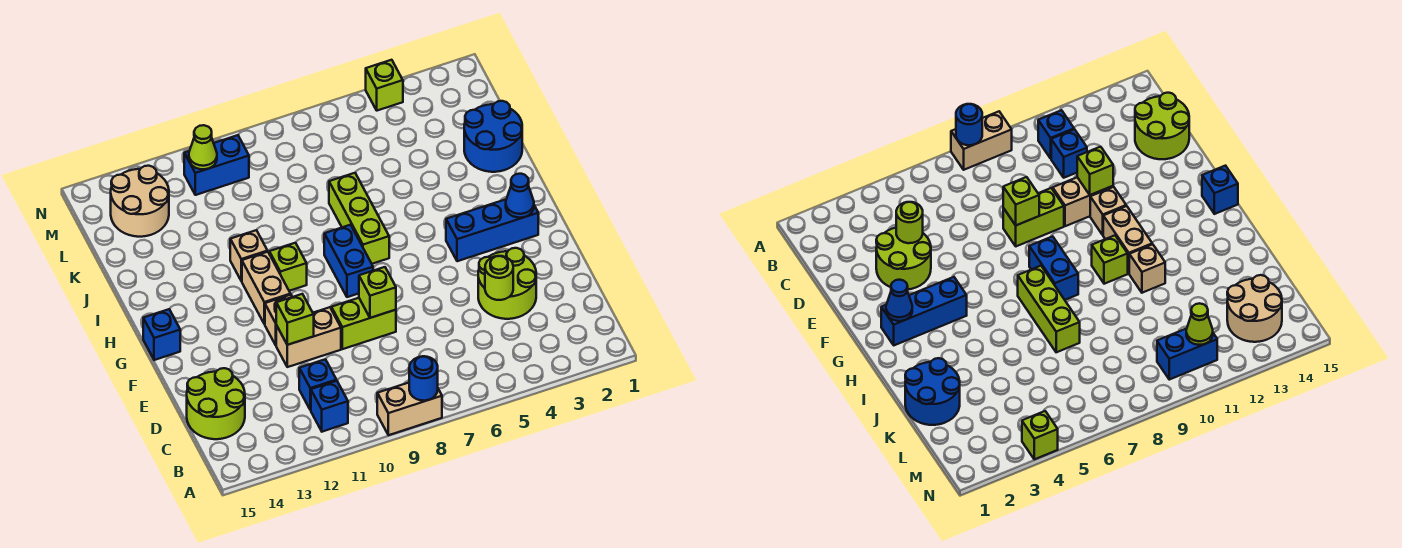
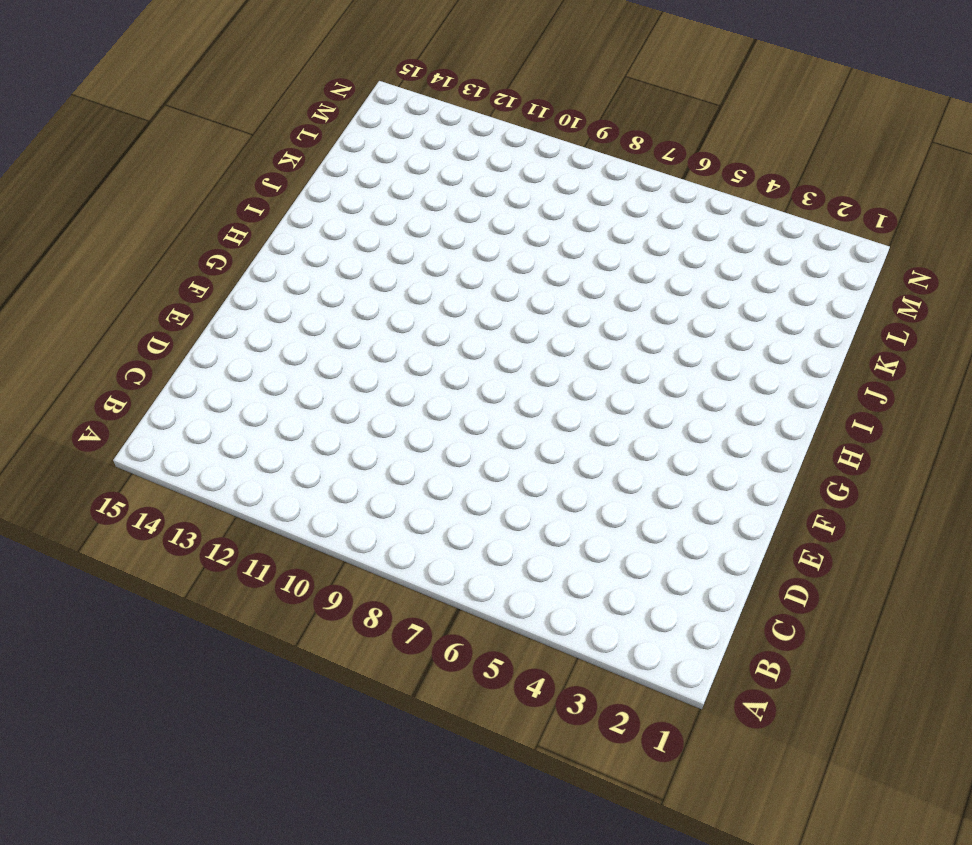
none -> tan 1x2 brick [377,383,442,435]
none -> blue 1x1 brick [311,381,348,432]
none -> blue 1x1 brick [299,359,337,410]

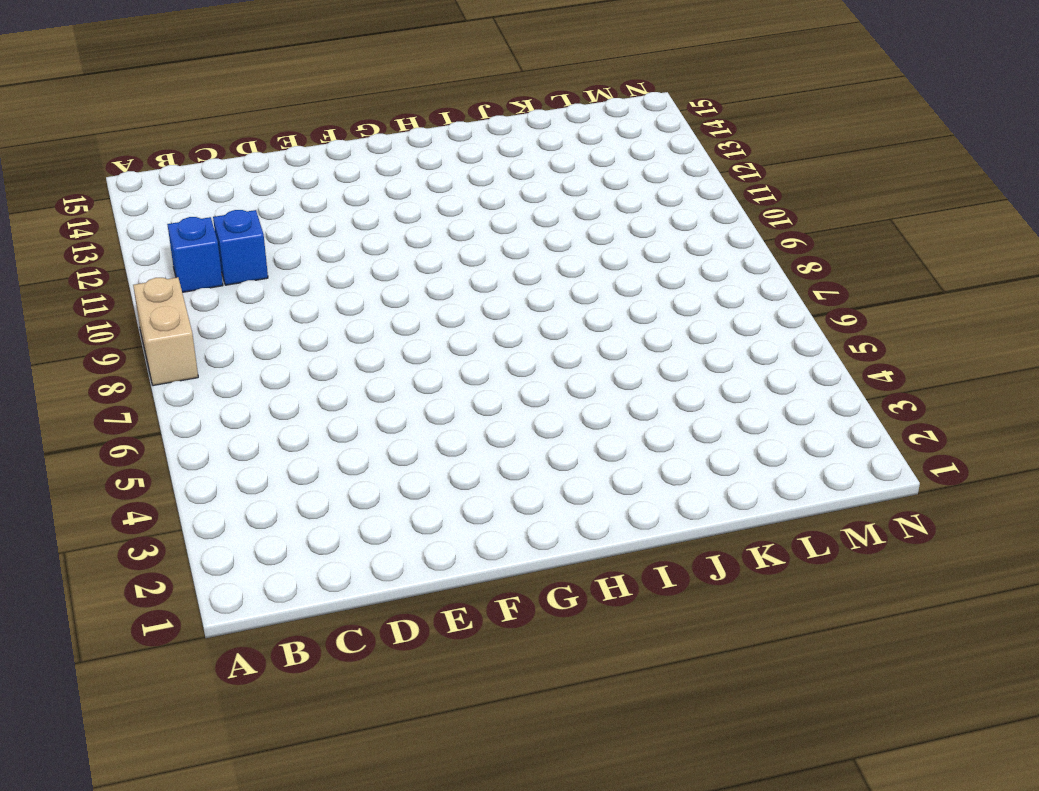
none -> lime 2x2 round brick [187,368,245,439]
none -> lime 2x2 round brick [478,248,536,319]
none -> lime 1x2 brick [331,298,396,349]

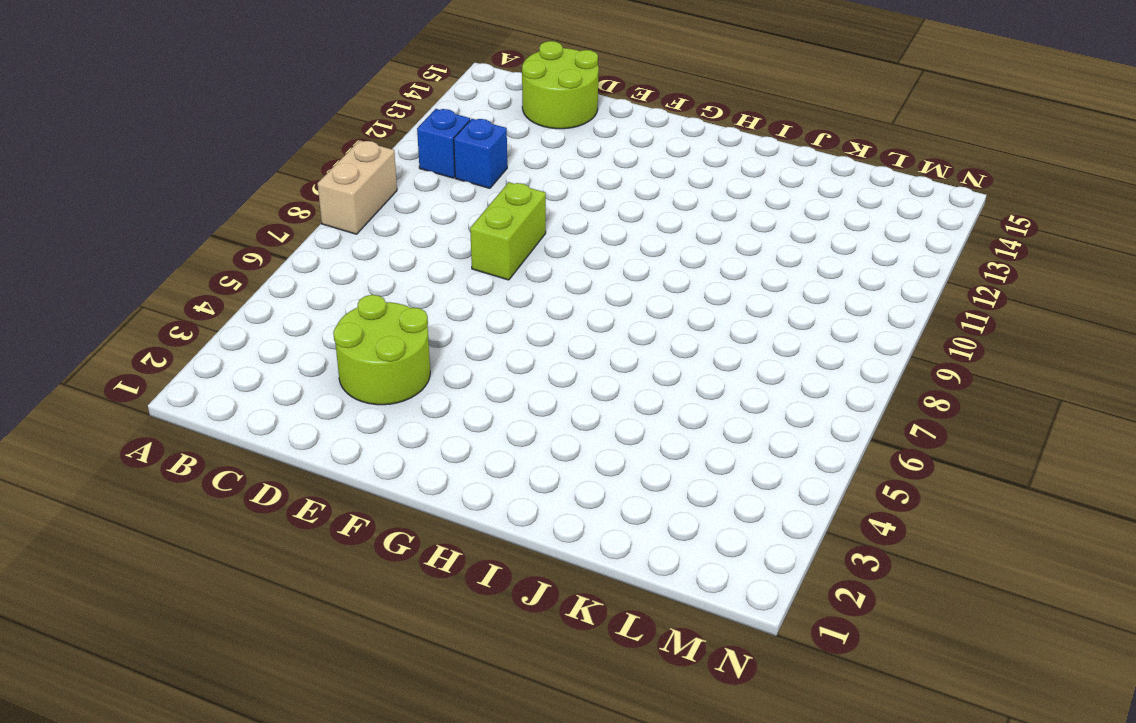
none -> tan 1x2 brick [276,307,341,367]
none -> tan 1x1 brick [265,295,292,345]
none -> blue 1x3 brick [446,199,538,261]

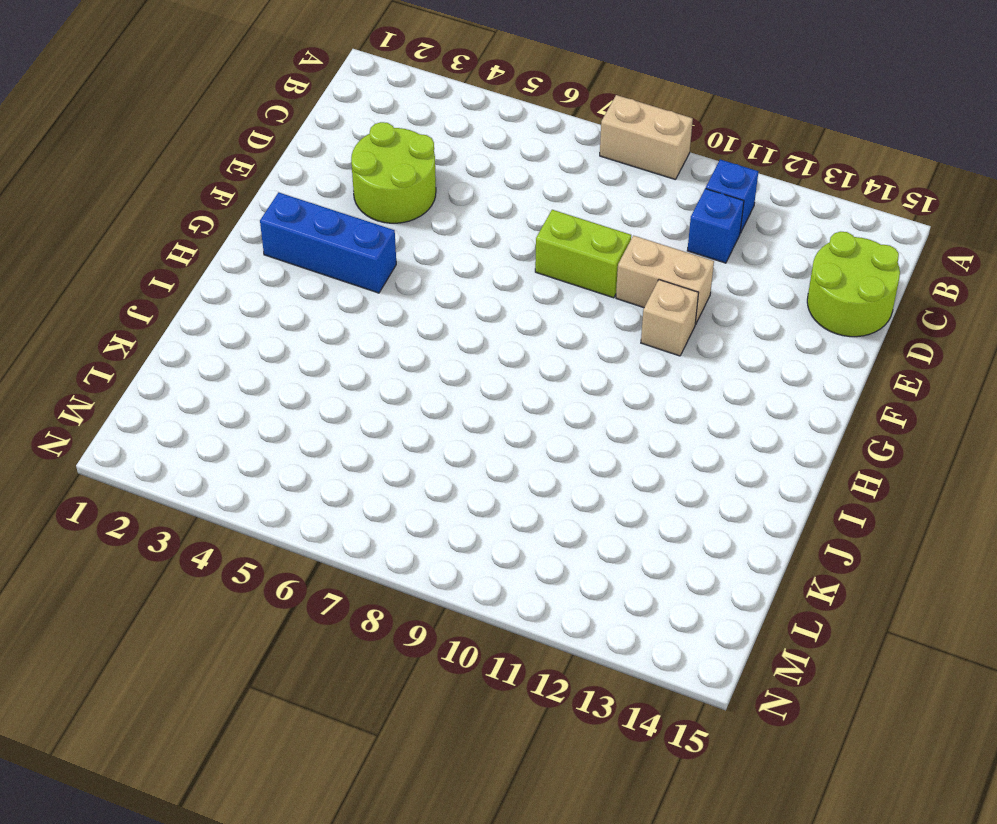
none -> blue 1x2 brick [324,225,373,297]
none -> tan 1x2 brick [242,252,291,324]
none -> blue 1x1 brick [143,309,180,360]

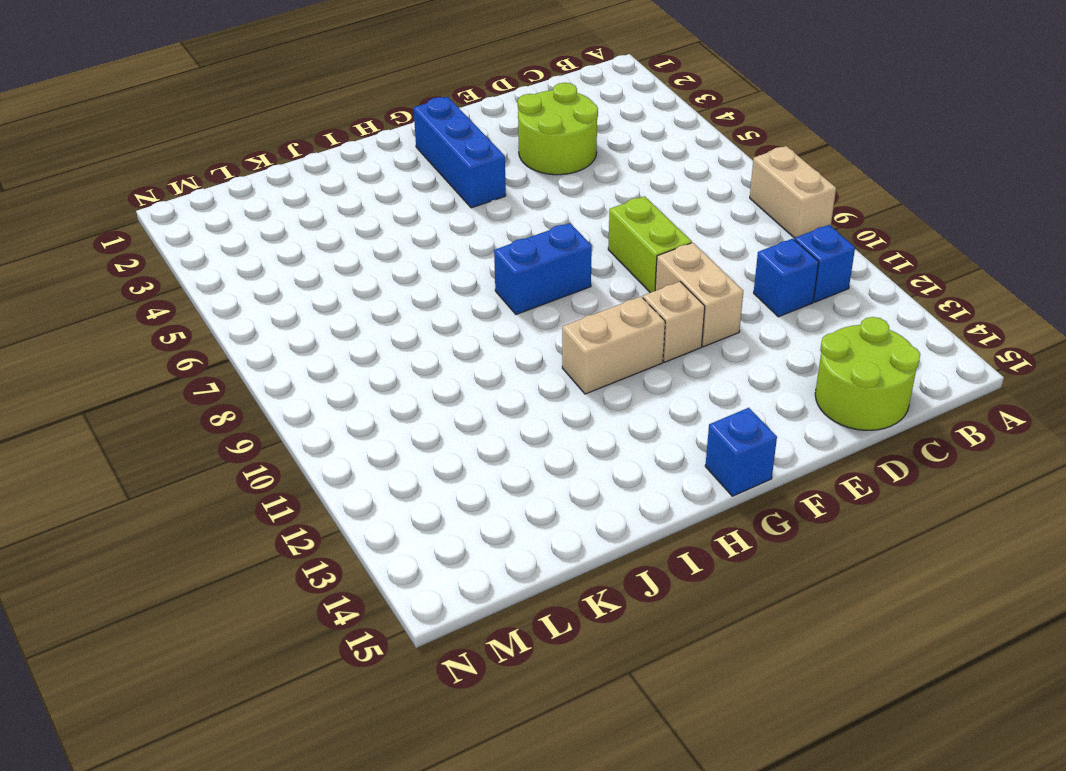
none -> lime 1x3 brick [329,173,389,264]
none -> lime 1x1 brick [269,243,307,291]
none -> tan 1x1 brick [230,230,268,281]

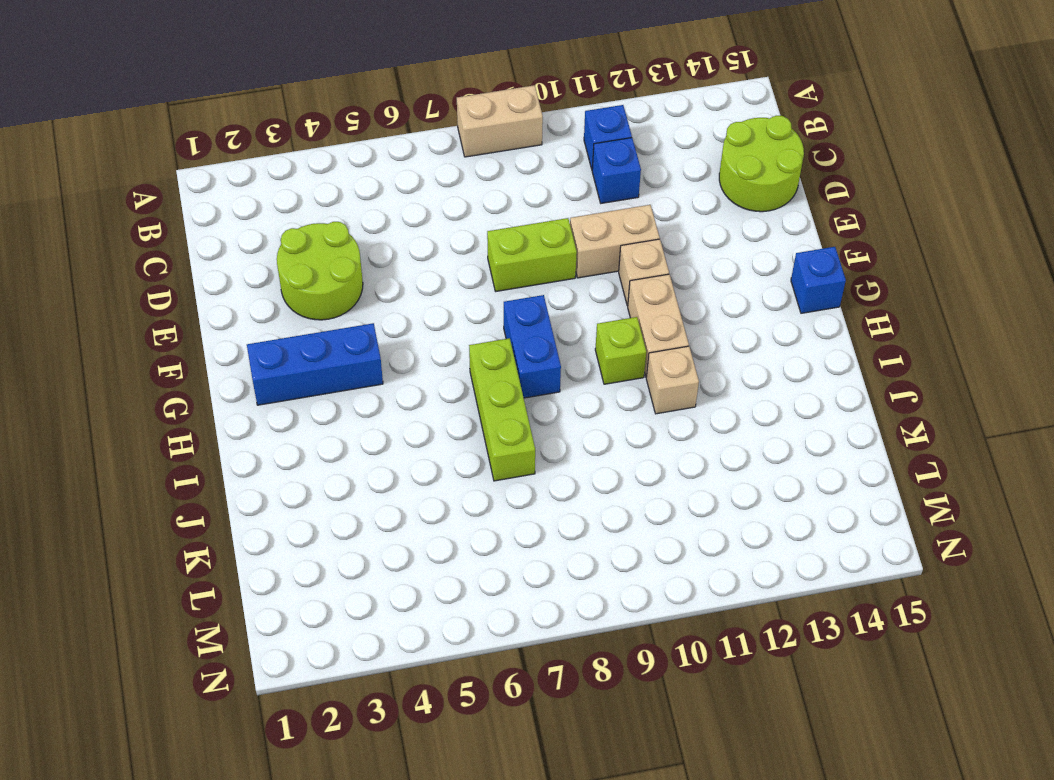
none -> blue 2x2 round brick [464,101,522,172]
none -> tan 2x2 round brick [111,166,169,237]
none -> blue 1x2 brick [184,135,249,195]

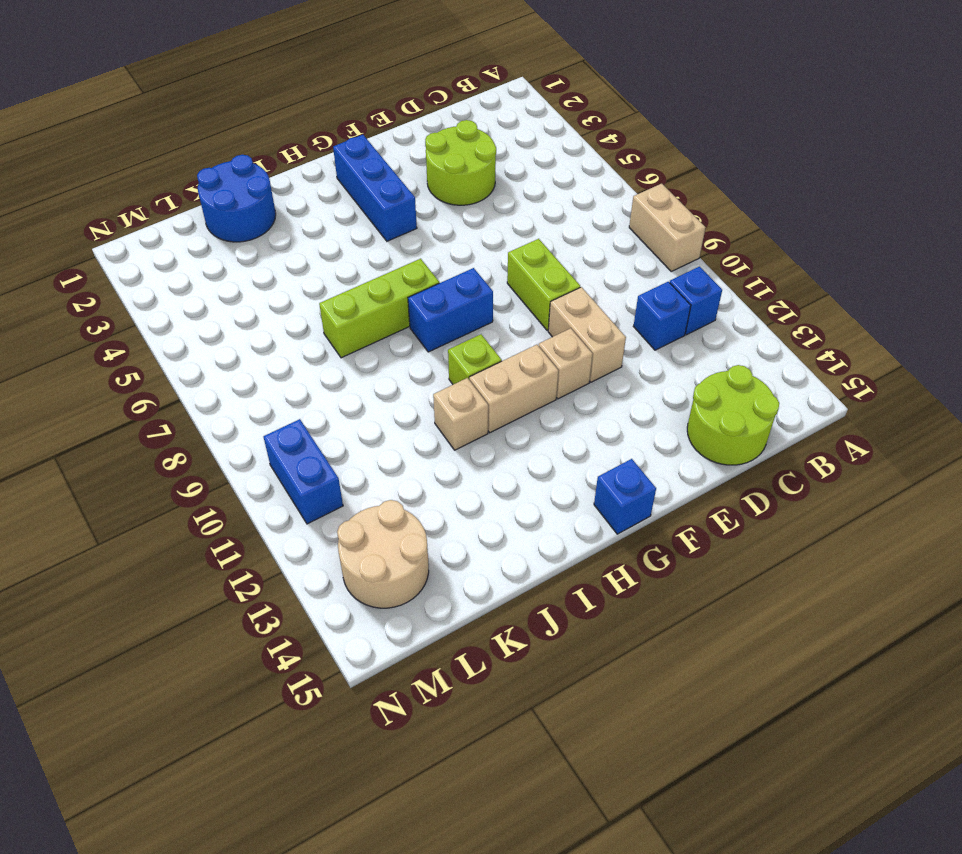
none -> lime 1x1 brick [366,60,403,111]
none -> blue 1x1 round brick [409,356,438,401]
none -> lime 1x1 round brick [485,256,513,300]

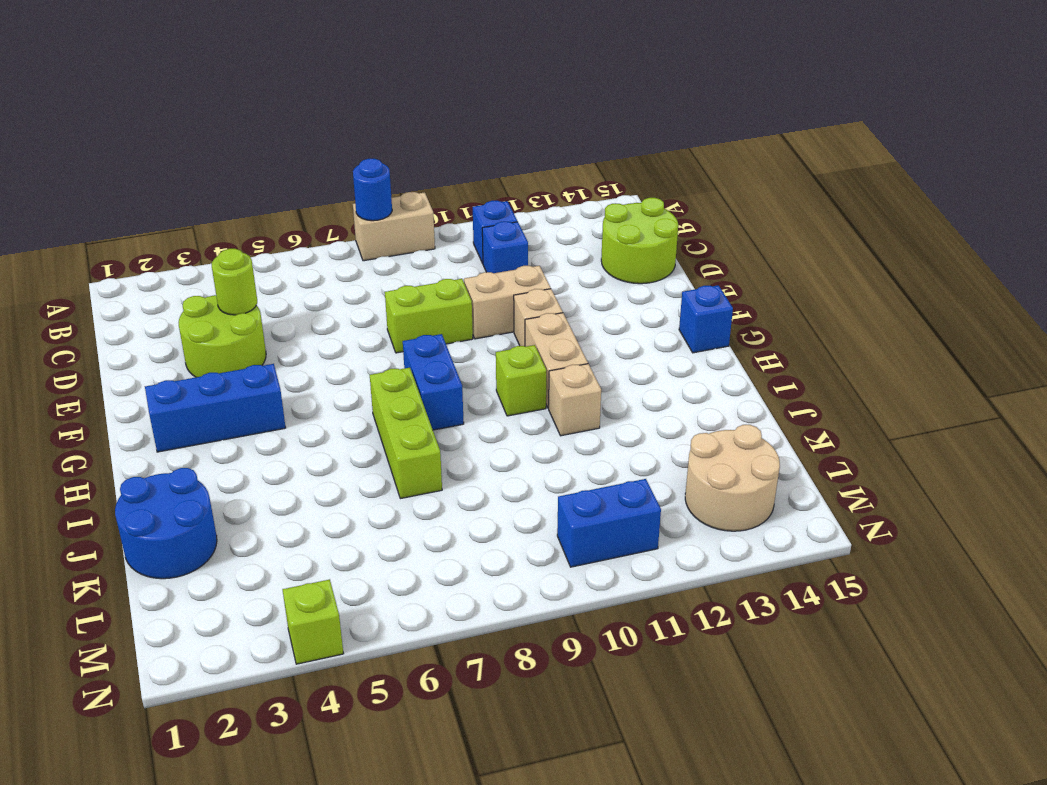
none -> lime 1x1 brick [359,267,396,318]
none -> lime 1x1 brick [276,294,314,345]
none -> blue 1x1 cone [506,174,534,218]

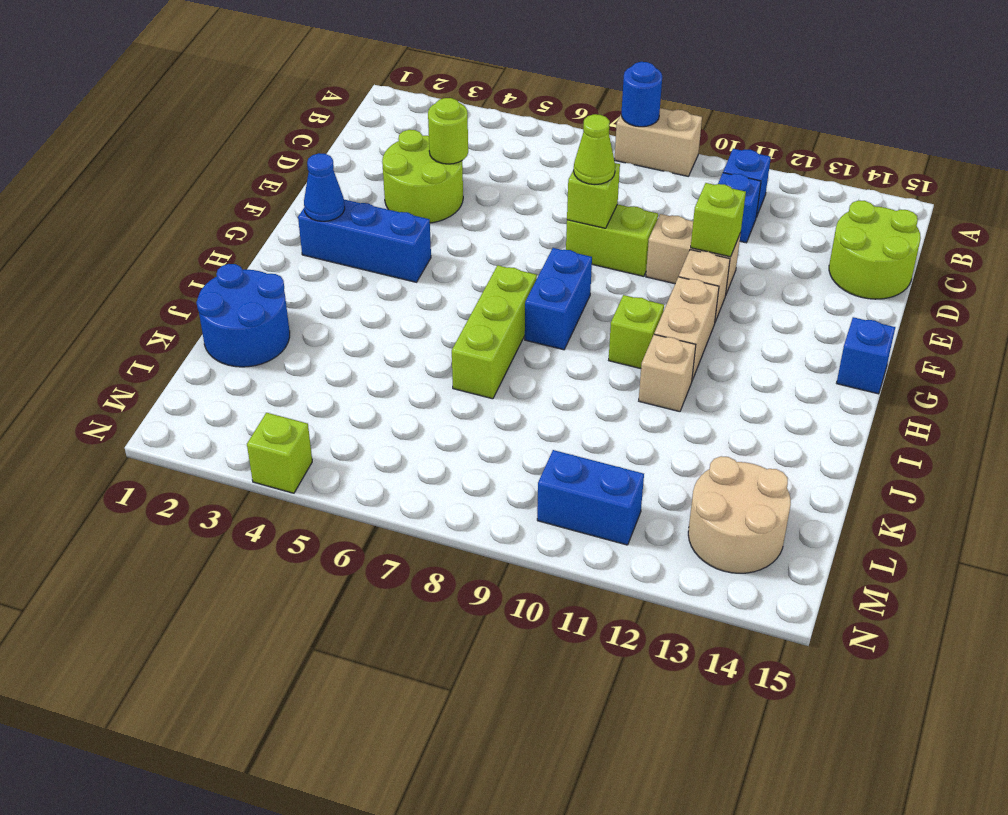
lime 1x1 cone [574,114,615,185] -> lime 1x1 cone moved to [189,125,217,169]

